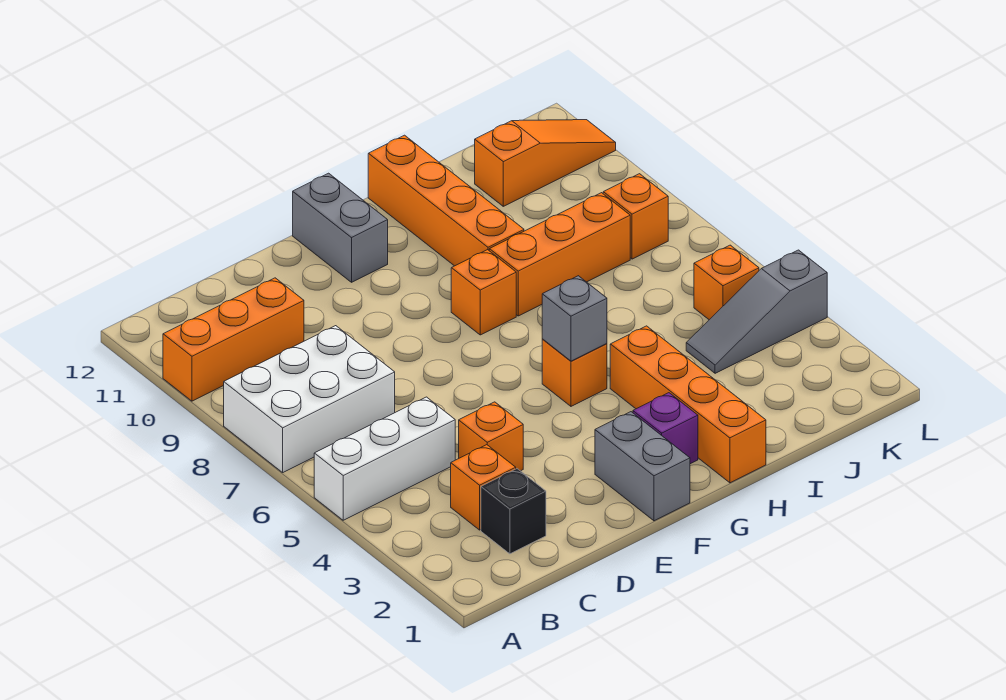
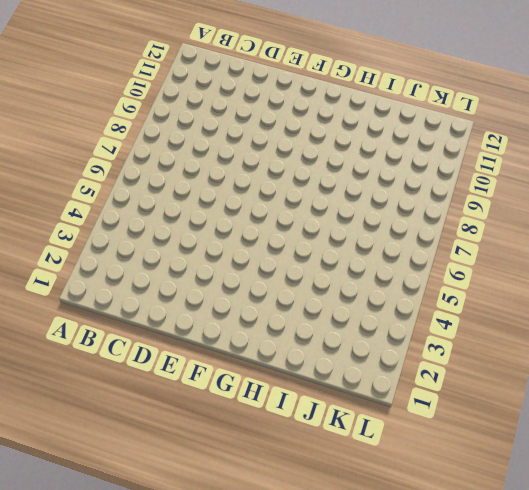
none -> white 1x3 brick [314,397,455,520]
none -> white 2x3 brick [224,326,395,472]
none -> orange 1x3 brick [163,278,304,401]

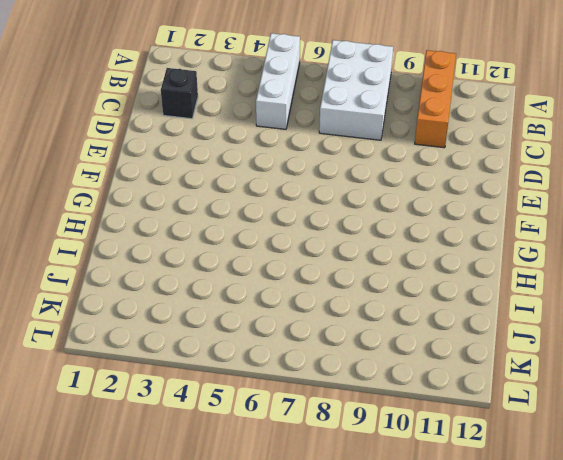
none -> orange 1x1 brick [451,445,516,530]
none -> orange 1x1 brick [459,402,523,471]
none -> grey 1x2 brick [595,412,690,521]

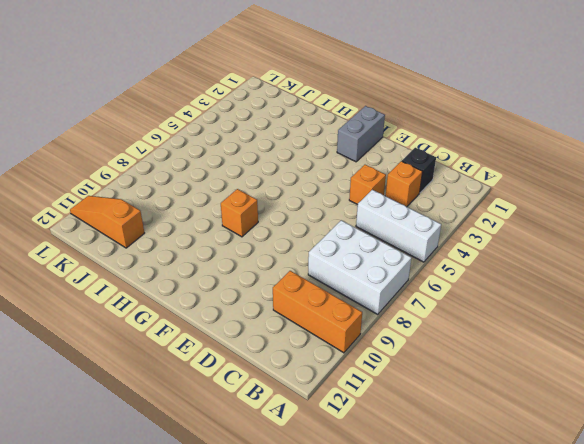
none -> grey 1x2 brick [293,173,388,282]
none -> purple 1x1 brick [633,393,698,464]
none -> orange 1x1 brick [542,339,607,406]

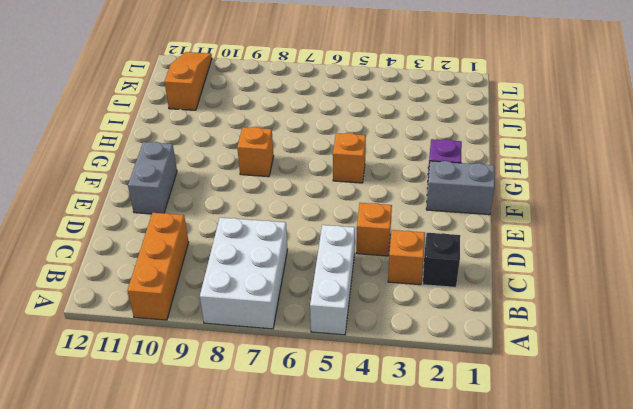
grey 1x2 brick [128,142,177,214] -> grey 1x2 brick turned to [293,173,388,282]
none -> orange 1x4 brick [610,326,766,483]
none -> orange 1x3 brick [489,193,630,316]
none -> orange 1x4 brick [368,135,524,266]

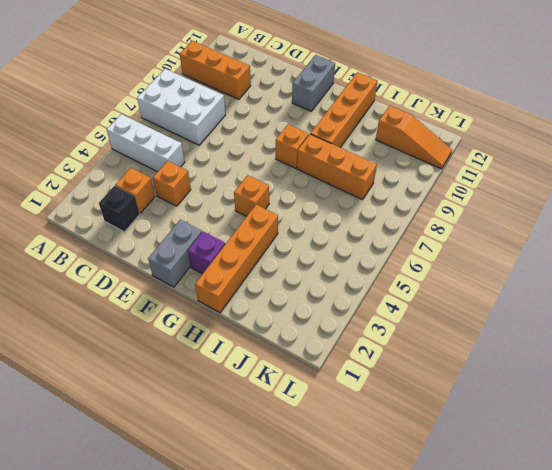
none -> grey 1x3 slope [686,250,827,373]
none -> orange 1x1 brick [694,245,759,320]
none -> orange 1x1 brick [603,174,668,259]

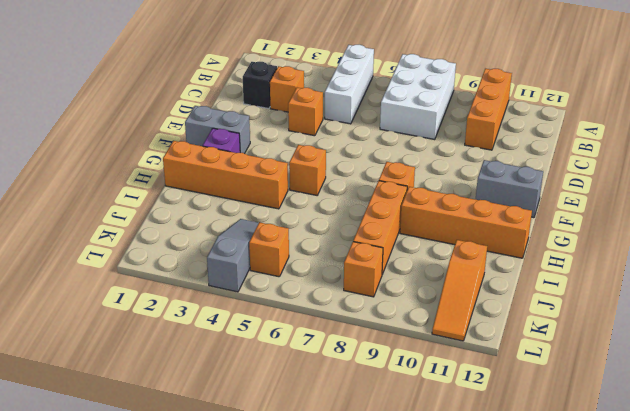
none -> grey 1x1 brick [542,276,607,361]

